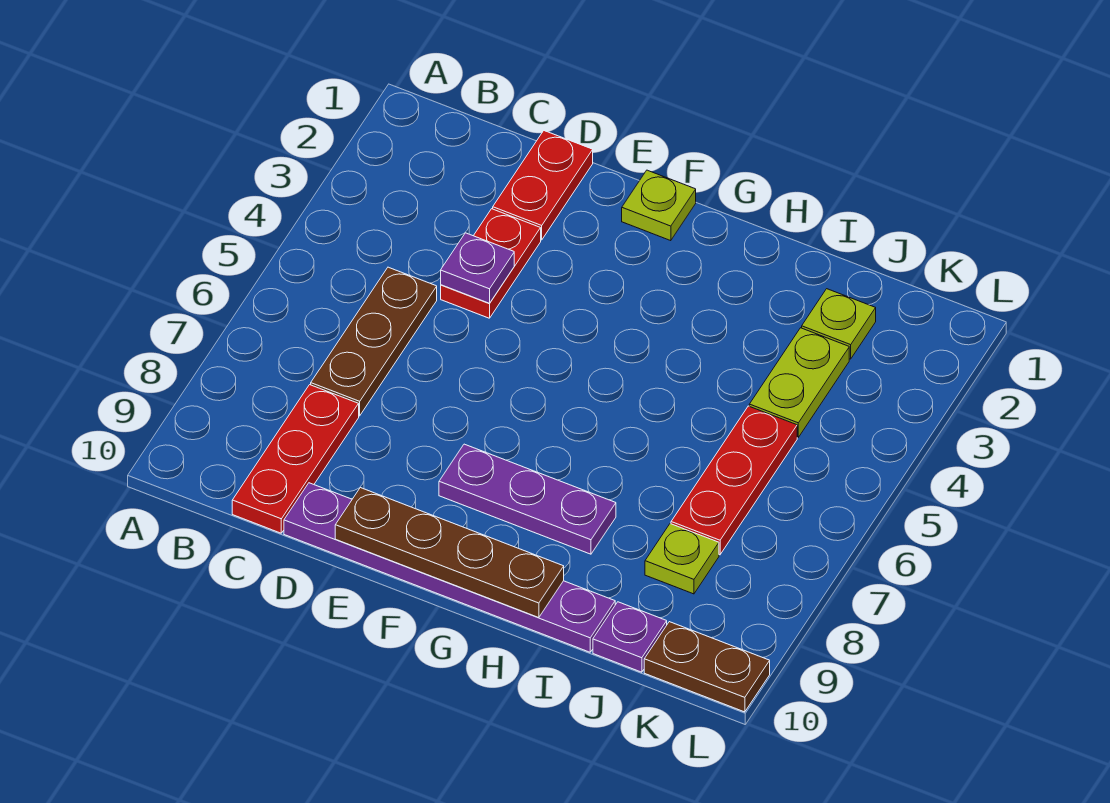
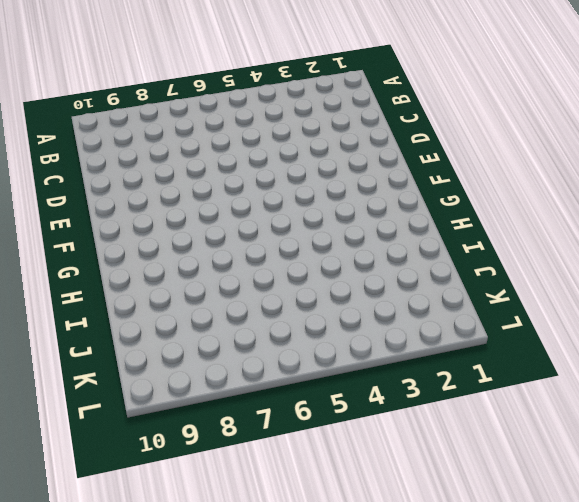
none -> brown 1x3 plate [311,267,437,416]
none -> red 1x3 plate [232,385,359,533]
none -> red 1x2 plate [493,131,593,240]

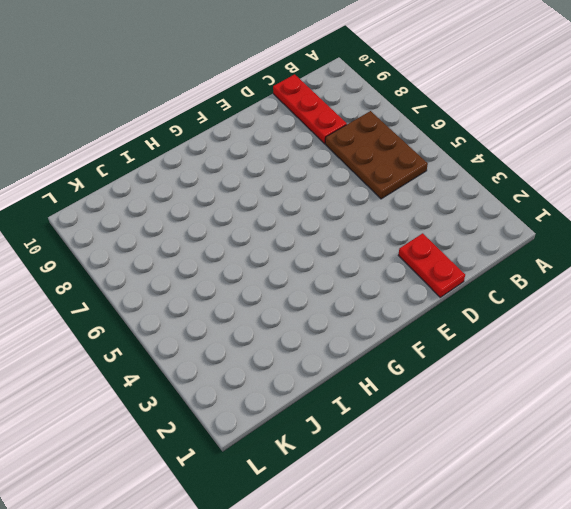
brown 2x3 plate [325,111,428,199] -> brown 1x3 plate [311,267,437,416]
none -> red 1x2 plate [441,209,541,318]
none -> purple 1x6 plate [284,483,615,652]
none -> lime 1x1 plate [622,170,696,241]

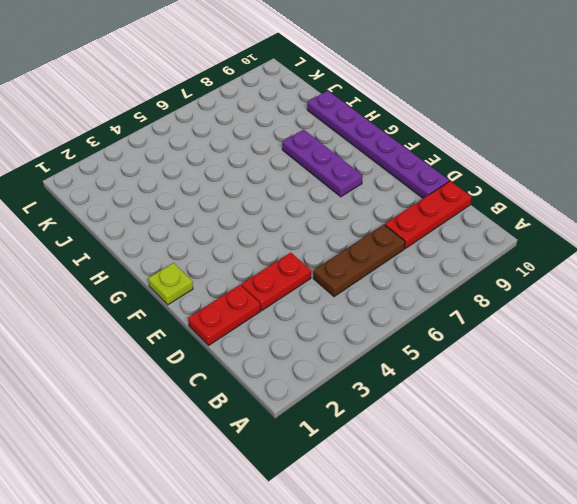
none -> lime 1x1 plate [802,289,876,359]
none -> lime 1x2 plate [749,328,849,437]
none -> red 1x3 plate [671,406,797,555]

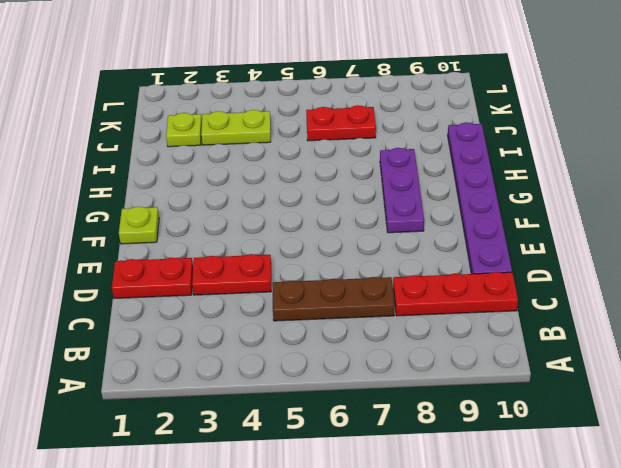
red 1x2 plate [306,105,376,141] -> red 1x3 plate [671,406,797,555]
none -> lime 1x1 plate [645,524,719,594]
none -> purple 1x1 plate [593,602,667,672]
none -> brown 1x2 plate [644,622,770,712]

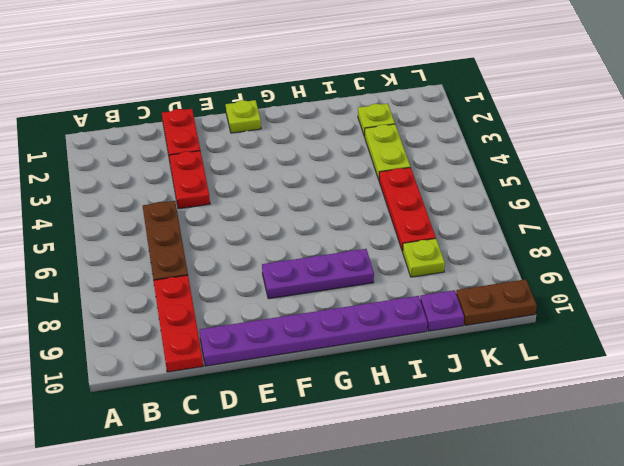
none -> purple 1x1 plate [441,233,514,303]
none -> brown 1x4 plate [335,488,564,618]

